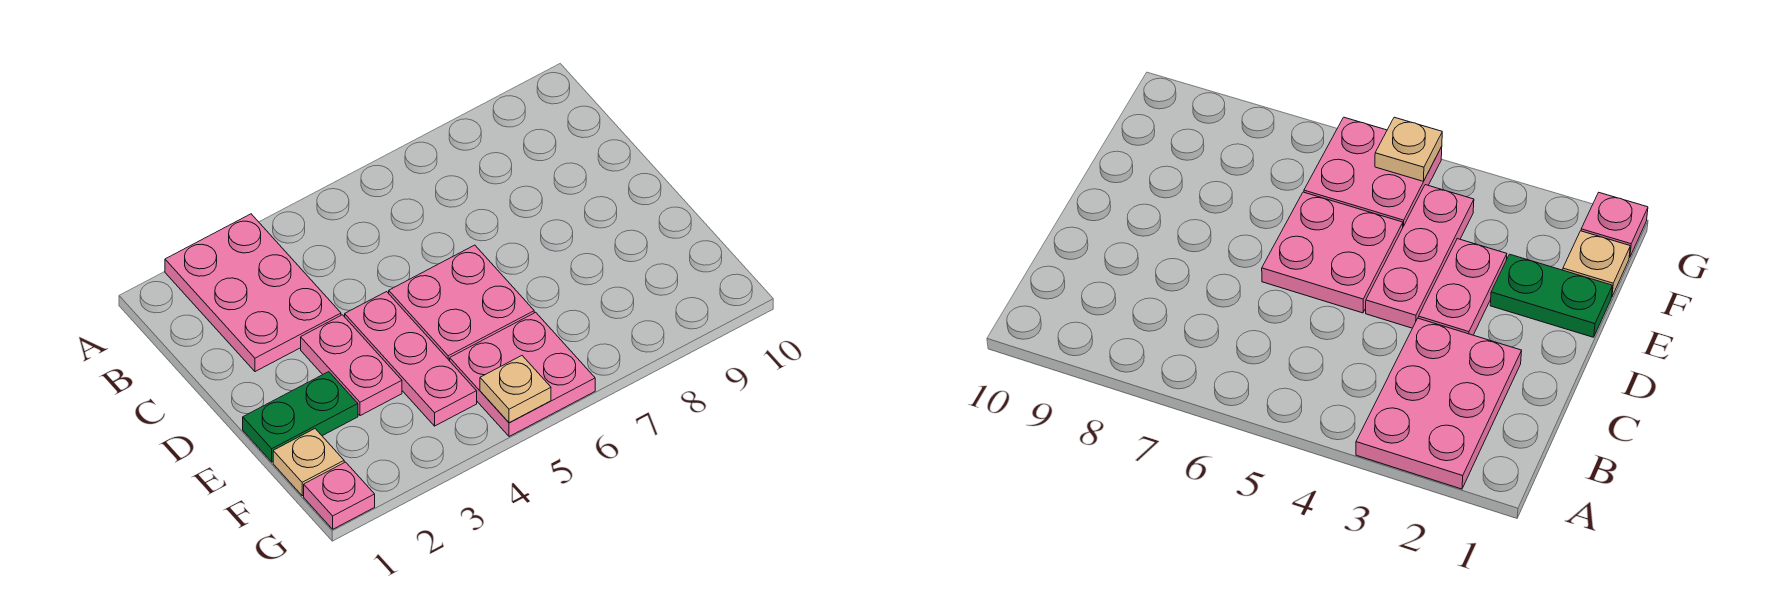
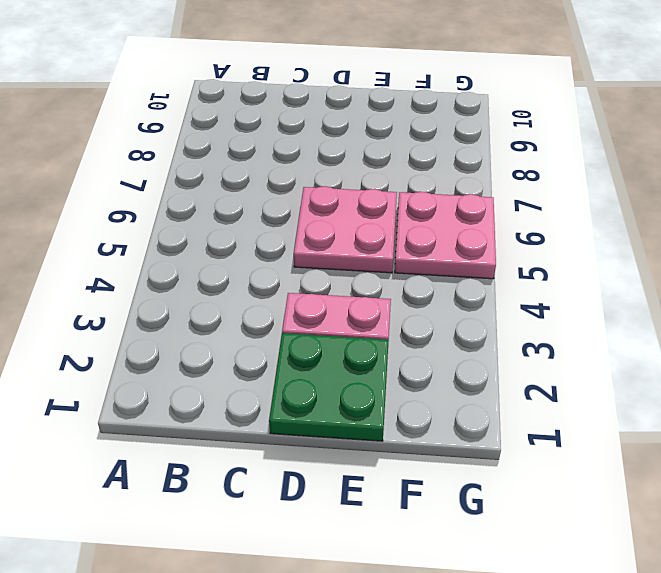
green 2x2 plate [269,333,389,441] -> green 1x2 plate [243,372,358,462]
none -> pink 2x3 plate [165,214,341,372]
none -> pink 1x3 plate [345,292,477,426]

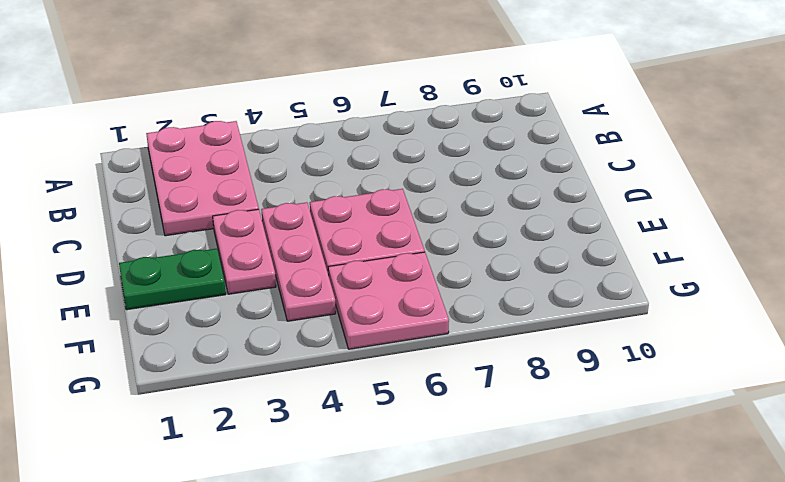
none -> tan 1x1 plate [273,429,344,496]
none -> pink 1x1 plate [304,462,375,529]

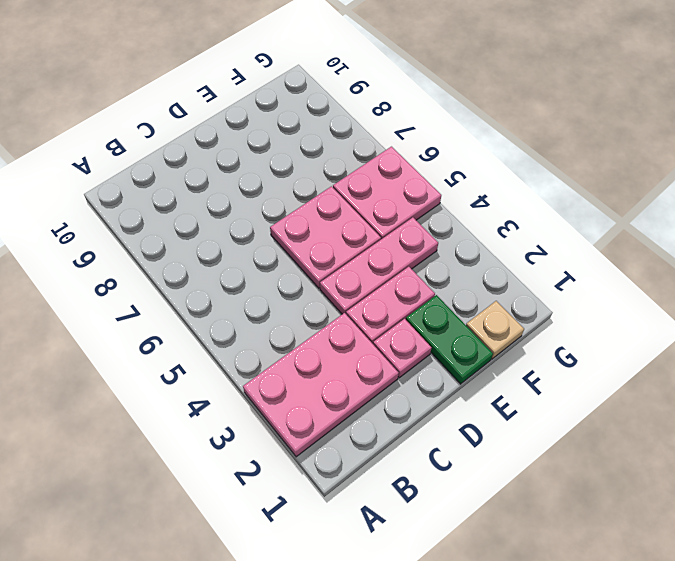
pink 1x1 plate [373,319,431,378] -> pink 1x1 plate moved to [304,462,375,529]
none -> tan 1x1 plate [480,356,551,423]

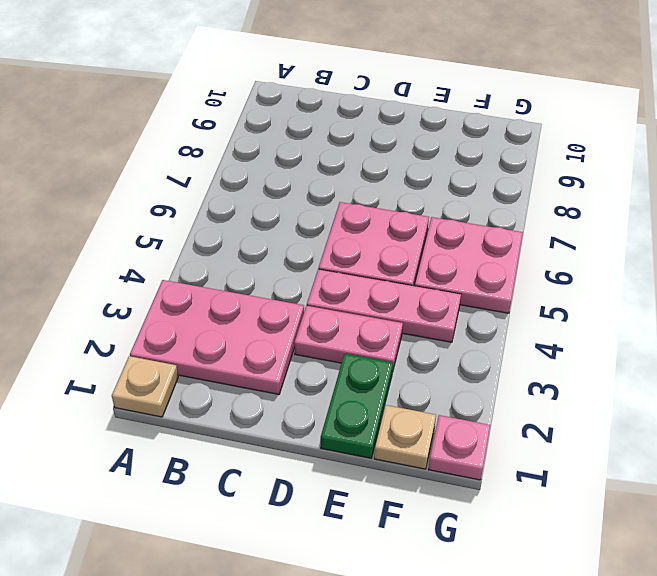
tan 1x1 plate [112,356,178,417] -> tan 1x1 plate moved to [480,356,551,423]

